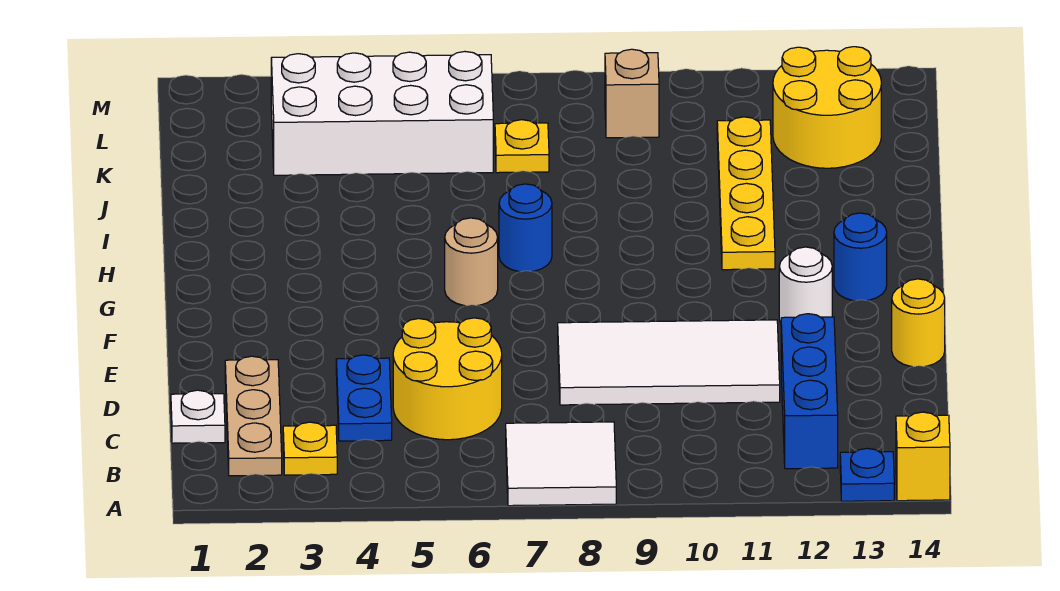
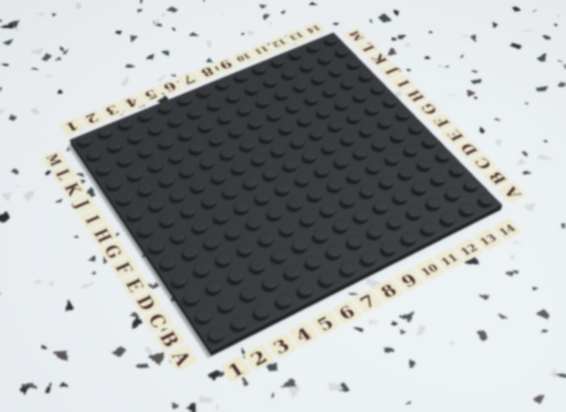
none -> white 2x2 tile [506,422,616,506]
none -> blue 1x1 plate [840,449,894,501]
none -> yellow 1x1 brick [896,412,950,501]

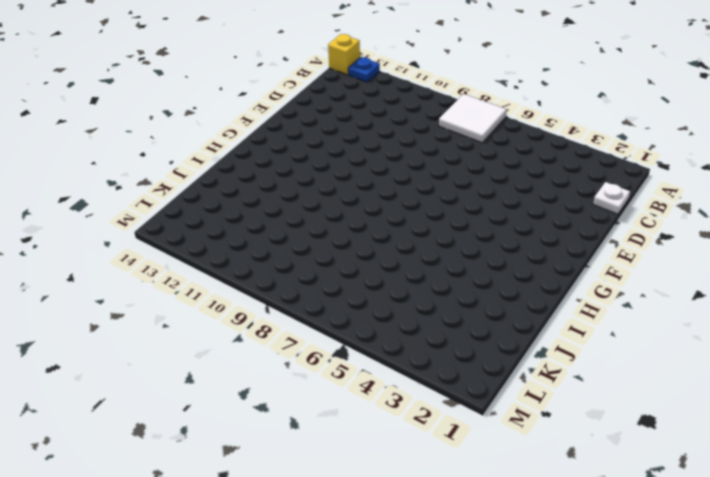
none -> tan 1x3 plate [225,356,282,476]
none -> yellow 1x1 plate [283,422,337,475]
none -> blue 1x3 brick [781,314,838,469]

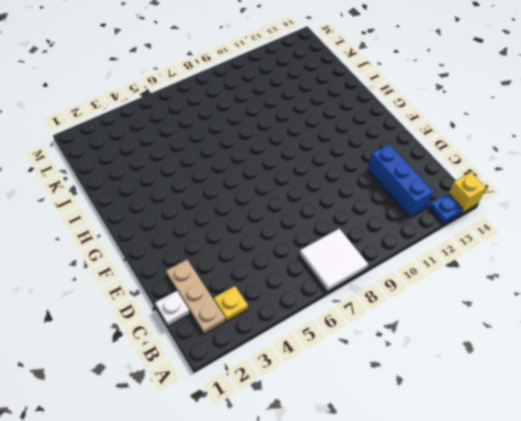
none -> blue 1x2 plate [336,355,392,441]
none -> yellow 2x2 round brick [393,318,502,440]
none -> white 2x4 tile [558,320,780,405]

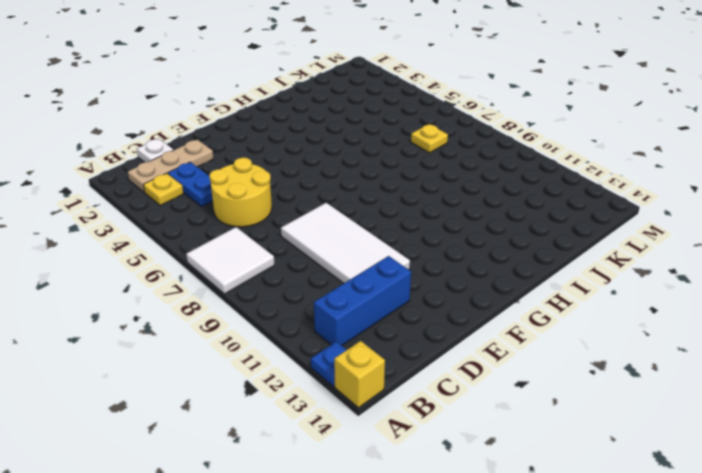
blue 1x2 plate [168,162,213,207] -> blue 1x2 plate turned to [336,355,392,441]
none -> yellow 1x1 round brick [892,279,945,367]
none -> white 1x1 round brick [779,247,832,323]
none -> tan 1x1 round brick [445,218,498,306]

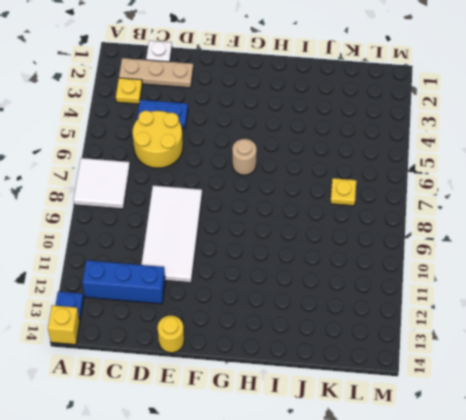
none -> white 1x1 round brick [779,247,832,323]
none -> blue 1x1 round brick [834,213,887,301]
none -> blue 1x1 round brick [499,184,552,272]

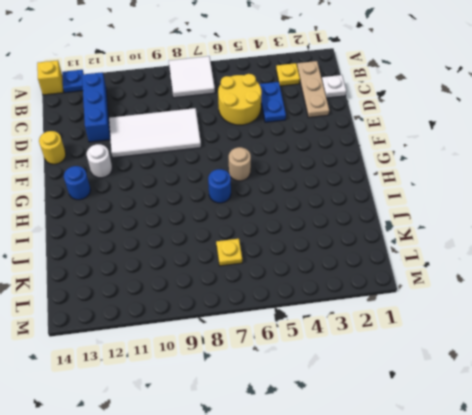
none -> yellow 1x4 plate [717,117,775,270]
none -> white 2x4 brick [271,52,493,175]
none -> yellow 2x2 round brick [773,47,881,168]

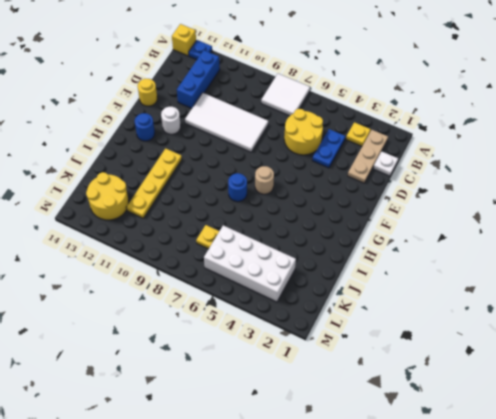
none -> tan 1x1 brick [605,49,659,138]

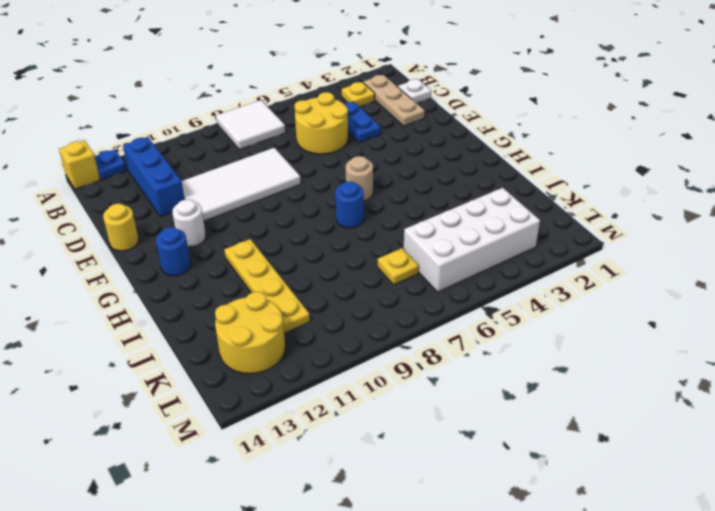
none -> tan 1x1 brick [605,49,659,138]

